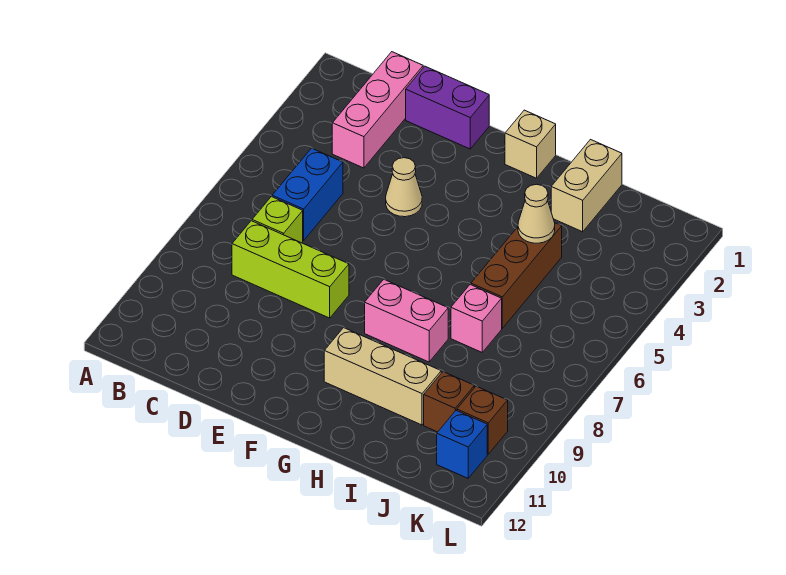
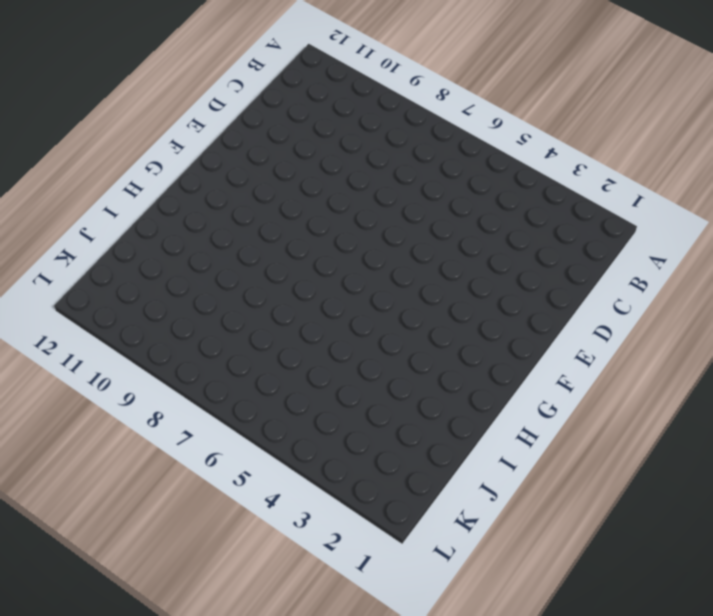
none -> pink 1x3 brick [332,52,423,168]
none -> blue 1x2 brick [272,148,343,240]
none -> lime 1x1 brick [252,197,303,243]

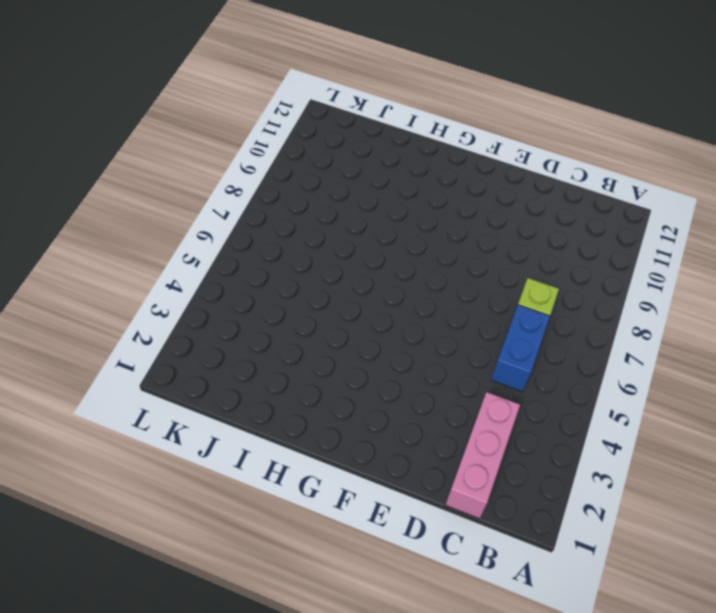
none -> lime 1x3 brick [232,221,349,318]
none -> purple 1x2 brick [406,66,489,149]
none -> tan 1x1 cone [386,158,422,217]

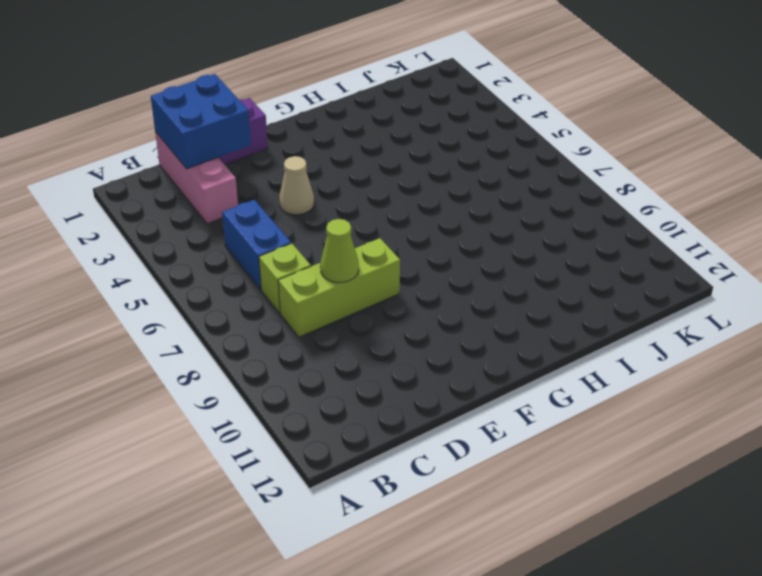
blue 2x2 brick [151,74,251,169] -> none
lime 1x1 cone [320,219,359,283] -> none
none -> tan 1x1 brick [505,110,556,178]
none -> pink 1x2 brick [365,279,448,362]
none -> tan 1x3 brick [324,328,441,425]

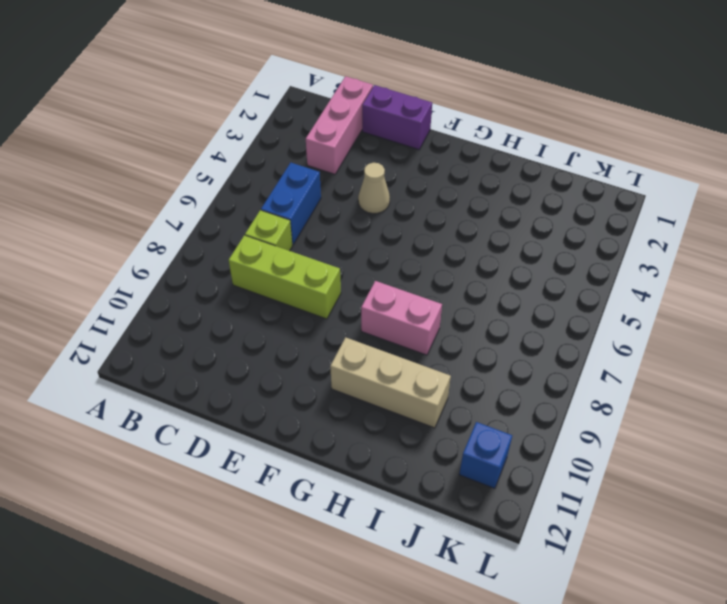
none -> tan 1x1 brick [505,110,556,178]
none -> tan 1x2 brick [551,140,622,232]
none -> brown 1x3 brick [471,223,562,328]

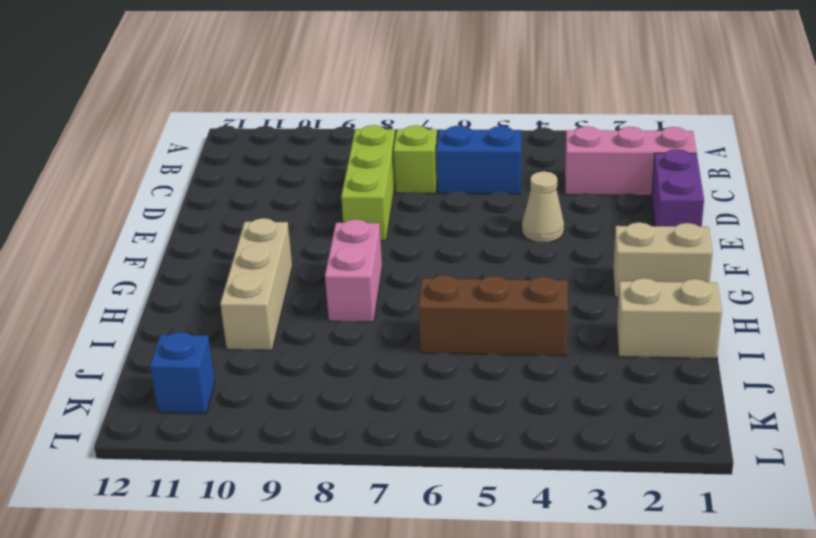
tan 1x2 brick [613,222,713,297] -> tan 1x1 brick [505,110,556,178]
none -> pink 1x1 brick [451,285,502,352]
none -> brown 1x1 brick [424,372,474,432]
none -> brown 1x1 brick [457,386,508,454]

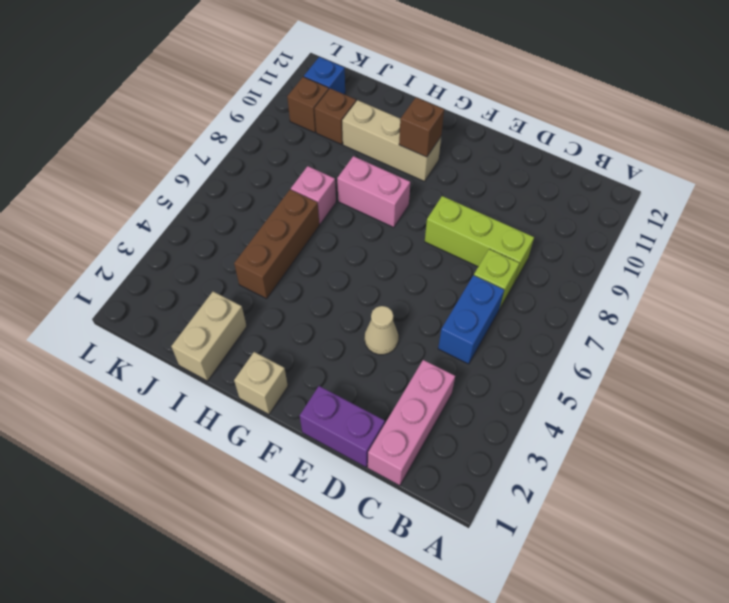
brown 1x1 brick [399,97,444,157] -> none
none -> tan 1x1 cone [518,184,555,243]

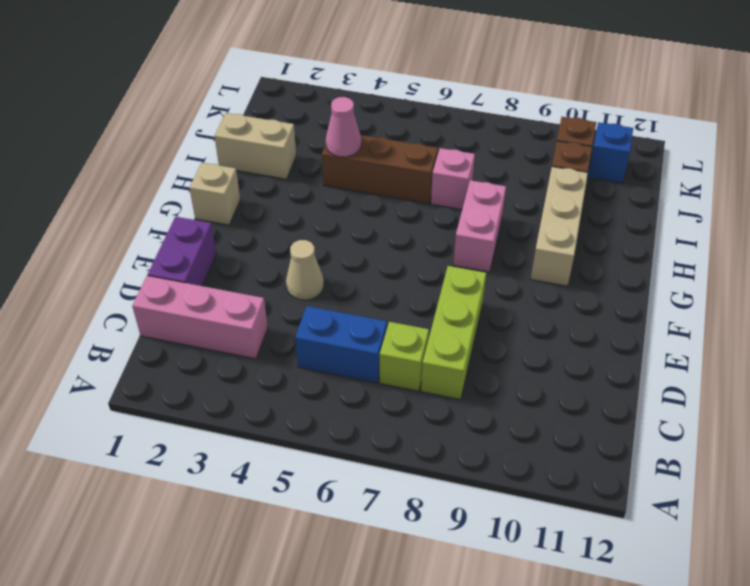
pink 1x1 cone [326,97,361,157] -> tan 1x1 cone [518,184,555,243]

